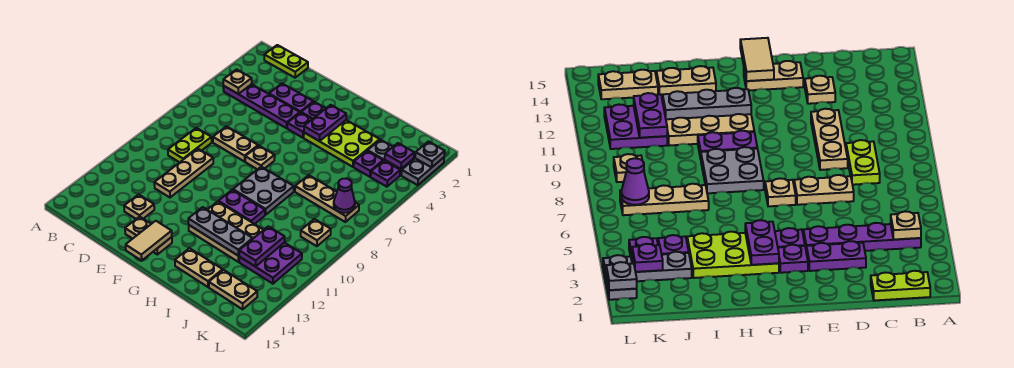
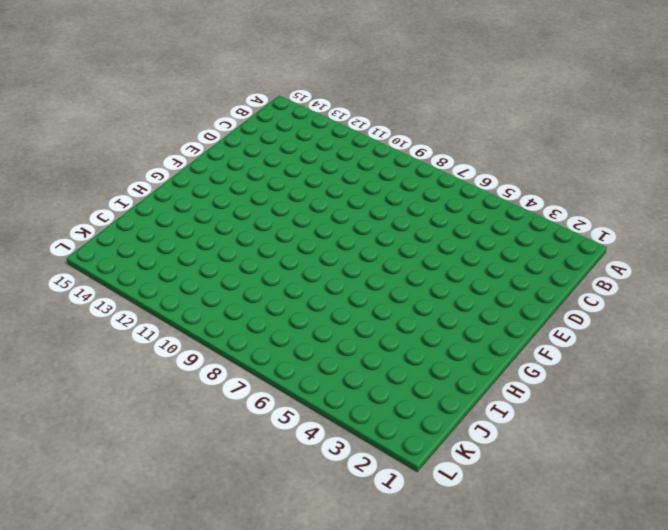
none -> lime 1x2 plate [264,45,308,78]
none -> purple 1x4 plate [223,84,300,128]
none -> lime 1x2 plate [168,128,212,162]
none -> purple 1x2 plate [269,84,313,112]

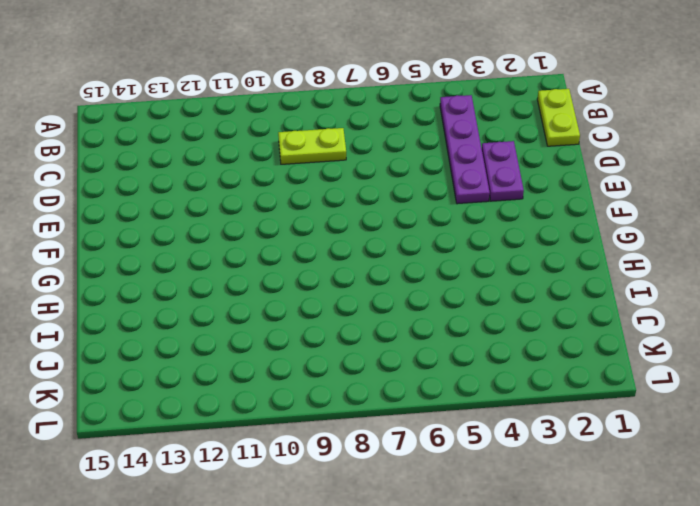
none -> tan 1x2 plate [213,126,258,162]
none -> tan 1x3 plate [154,149,213,197]
none -> tan 1x1 plate [124,194,154,219]
none -> tan 1x2 plate [125,217,172,254]

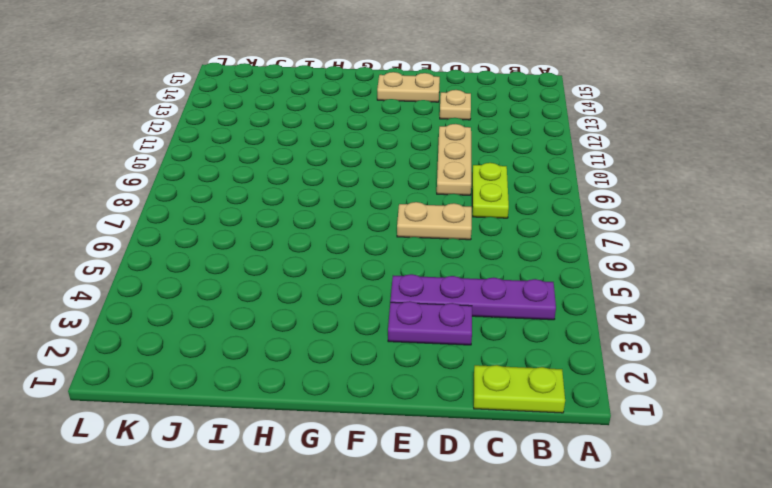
none -> purple 1x1 plate [301,102,326,119]
none -> purple 1x1 plate [287,112,312,138]
none -> tan 1x1 plate [245,146,275,169]
none -> lime 2x3 plate [304,120,380,167]

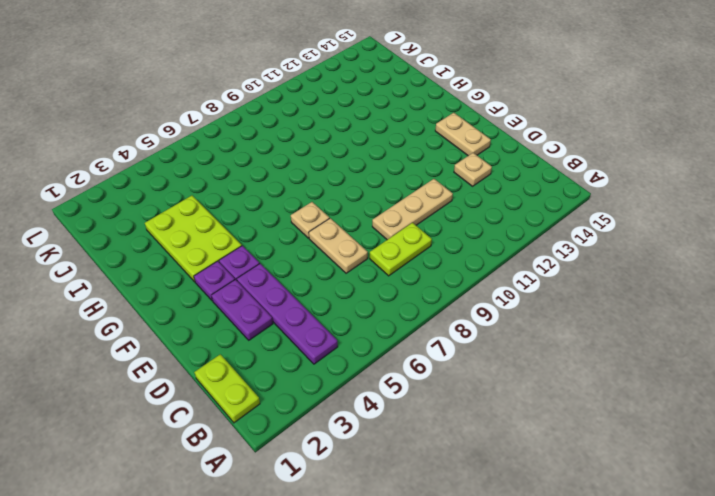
none -> grey 2x2 plate [233,167,294,215]
none -> purple 1x2 plate [218,190,265,224]
none -> tan 2x3 plate [189,202,263,262]
none -> tan 1x2 plate [175,248,223,287]

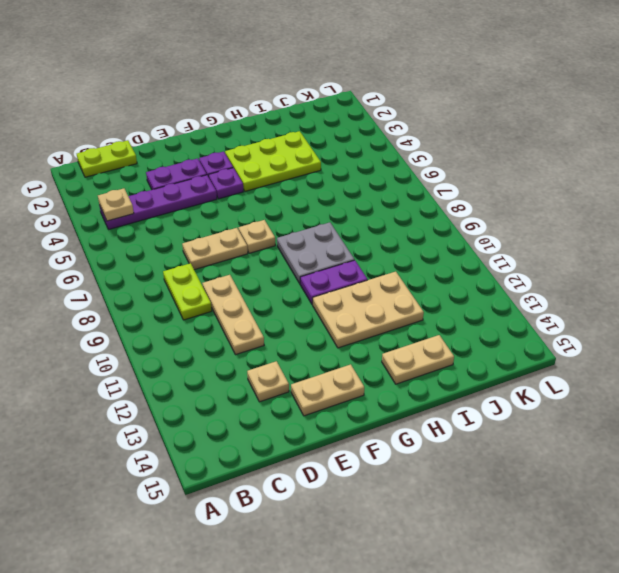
none -> tan 1x3 plate [295,175,359,222]
none -> grey 1x2 plate [368,140,414,175]
none -> purple 1x1 plate [354,151,383,177]
none -> purple 2x2 plate [239,243,302,284]

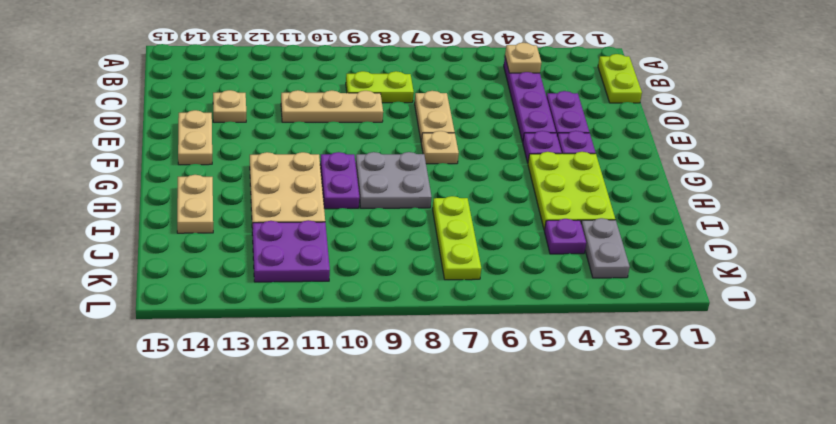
lime 1x3 plate [432,196,481,280] -> tan 1x3 plate [295,175,359,222]
none -> tan 1x2 plate [209,270,257,309]
none -> purple 1x1 plate [371,161,400,187]
none -> tan 1x1 plate [301,219,331,246]
none -> grey 1x2 plate [401,158,444,185]

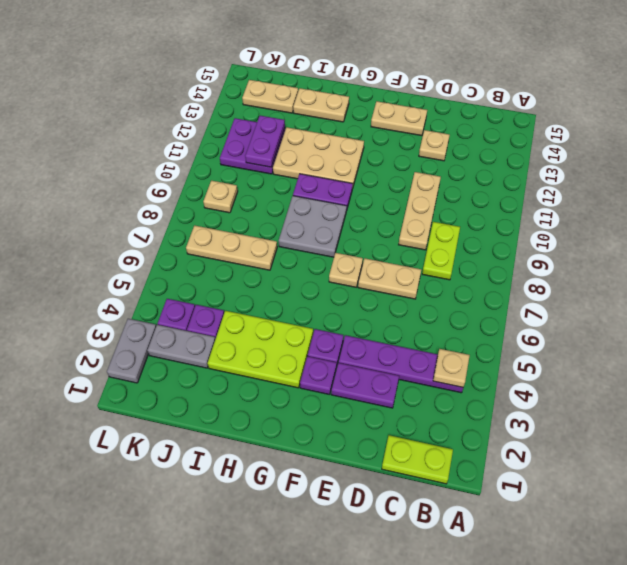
none -> tan 1x2 tile [126,221,172,261]
none -> purple 1x2 plate [304,105,346,141]
none -> grey 1x3 plate [188,207,253,256]
none -> purple 1x1 plate [385,143,414,169]

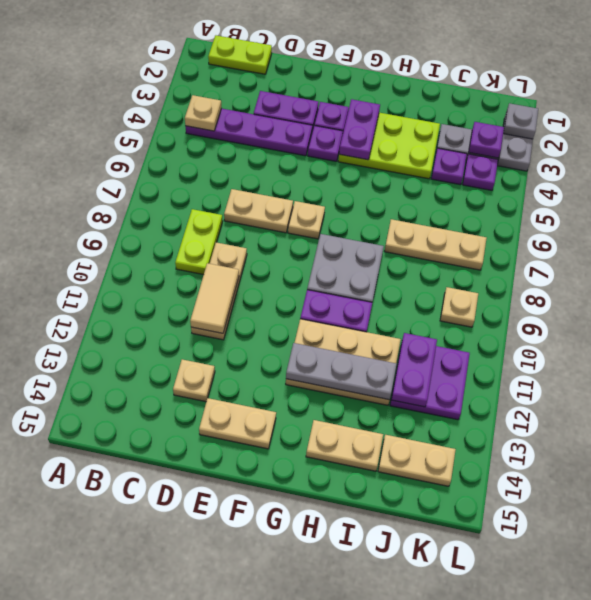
tan 1x2 tile [190,263,239,333] -> tan 1x2 tile moved to [126,221,172,261]
none -> purple 1x1 cone [334,179,355,213]

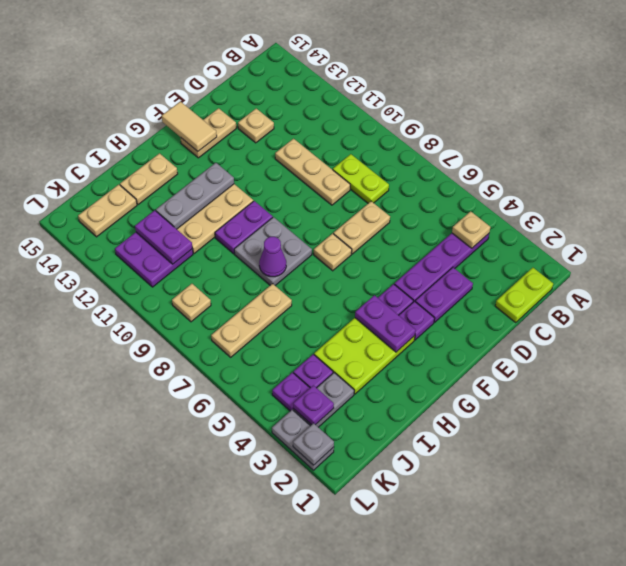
purple 1x1 cone [259,237,286,277] -> purple 1x1 cone moved to [334,179,355,213]

